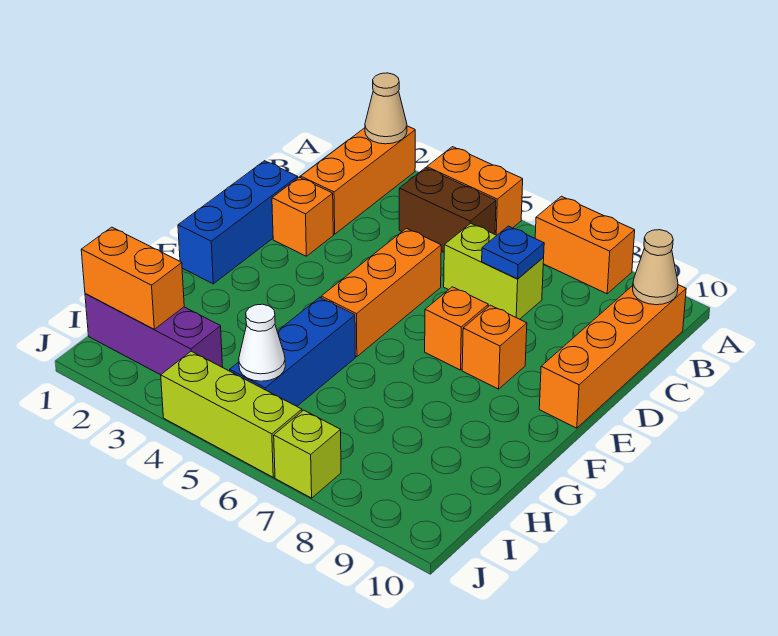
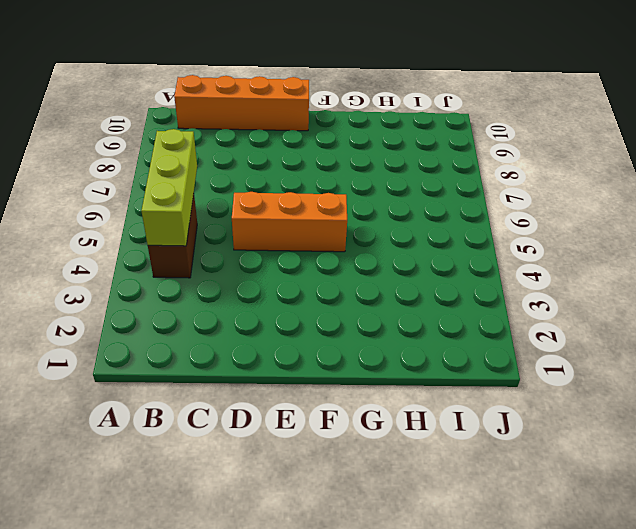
lime 1x3 brick [141,129,197,246] -> lime 1x3 brick moved to [161,351,302,477]
none -> orange 1x3 brick [301,126,415,234]
none -> orange 1x2 brick [427,147,523,235]
none -> orange 1x2 brick [535,196,635,294]

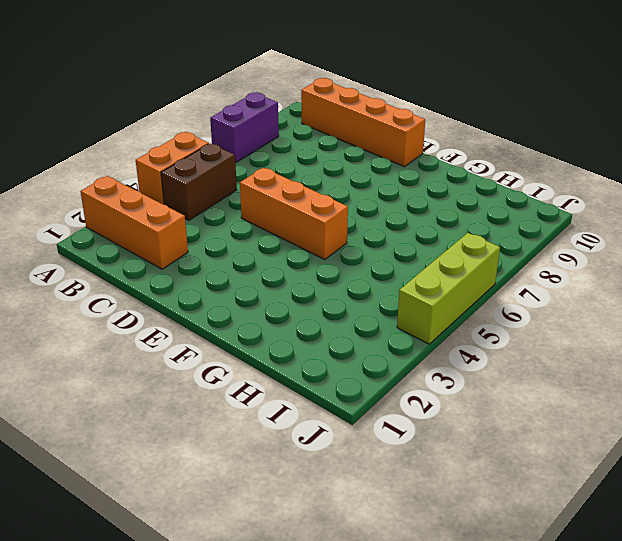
purple 1x2 brick [210,92,279,162] -> orange 1x2 brick [535,196,635,294]
none -> lime 1x2 brick [444,223,544,319]
none -> blue 1x3 brick [178,161,298,284]
none -> orange 1x1 brick [272,177,333,256]

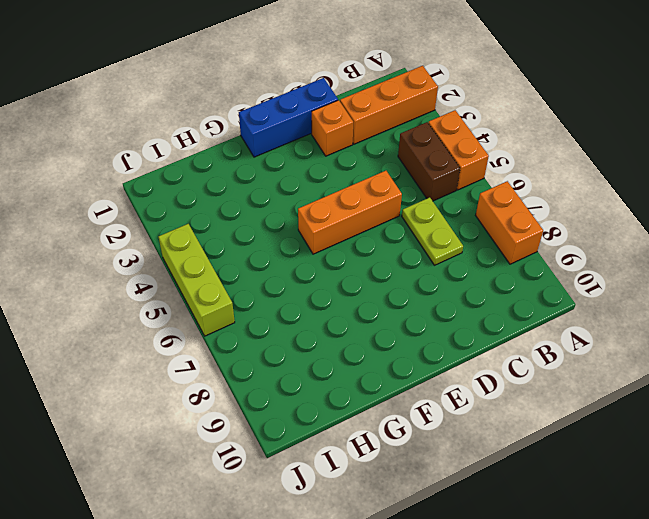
lime 1x2 plate [402,197,463,265] -> lime 1x2 brick [444,223,544,319]
none -> orange 1x4 brick [539,285,686,428]
none -> orange 1x1 brick [425,287,488,370]
none -> orange 1x1 brick [462,305,527,389]

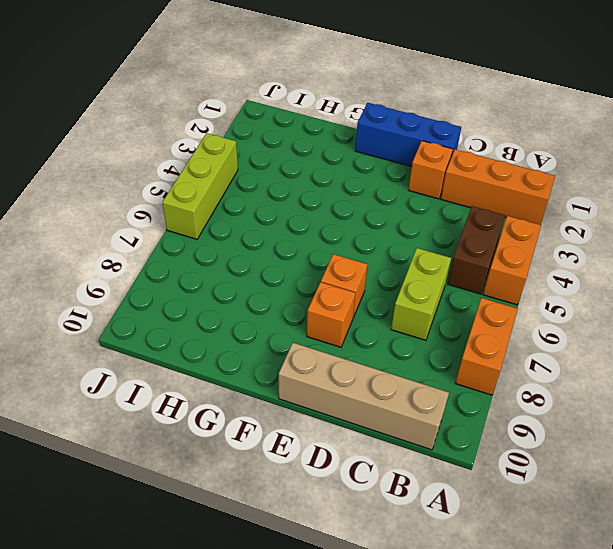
tan 1x4 brick [279,343,449,450] -> orange 1x4 brick [539,285,686,428]
none -> orange 1x3 brick [321,228,441,357]
none -> blue 1x3 brick [230,297,355,406]
none -> purple 1x3 brick [85,294,223,375]

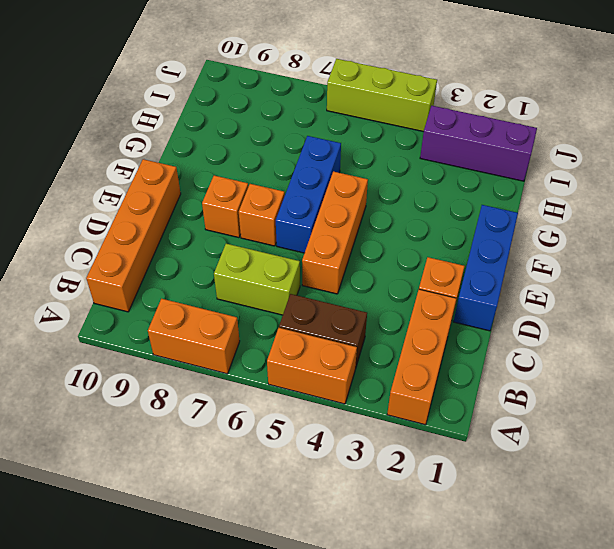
blue 1x3 brick [276,136,341,253] -> blue 1x3 brick moved to [230,297,355,406]
none -> lime 1x1 brick [274,410,341,498]
none -> tan 1x1 cone [365,73,407,144]
none -> tan 1x1 cone [633,230,678,305]

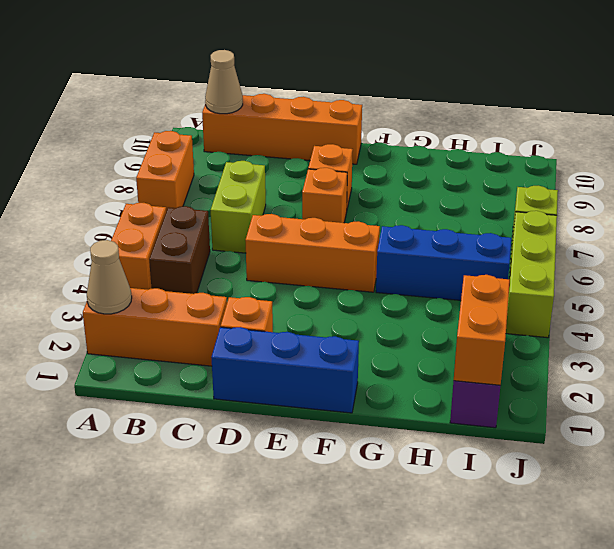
none -> blue 1x1 plate [482,226,544,279]
none -> white 1x1 cone [239,304,285,381]

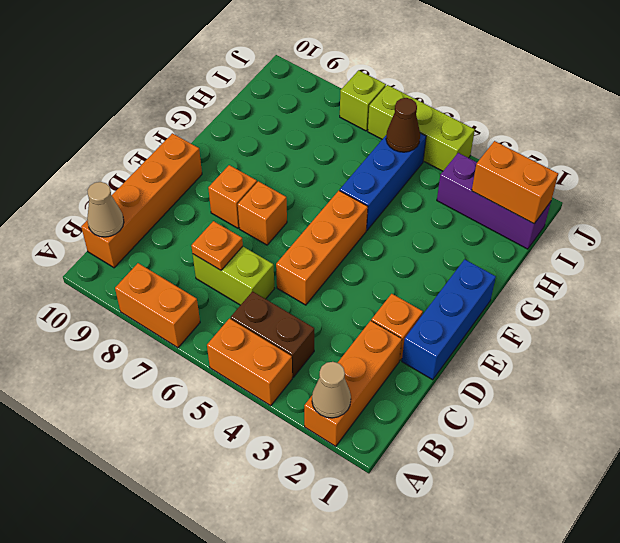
orange 1x1 plate [191,221,243,270] -> blue 1x1 plate [482,226,544,279]
brown 1x1 cone [386,98,420,152] -> white 1x1 cone [239,304,285,381]

